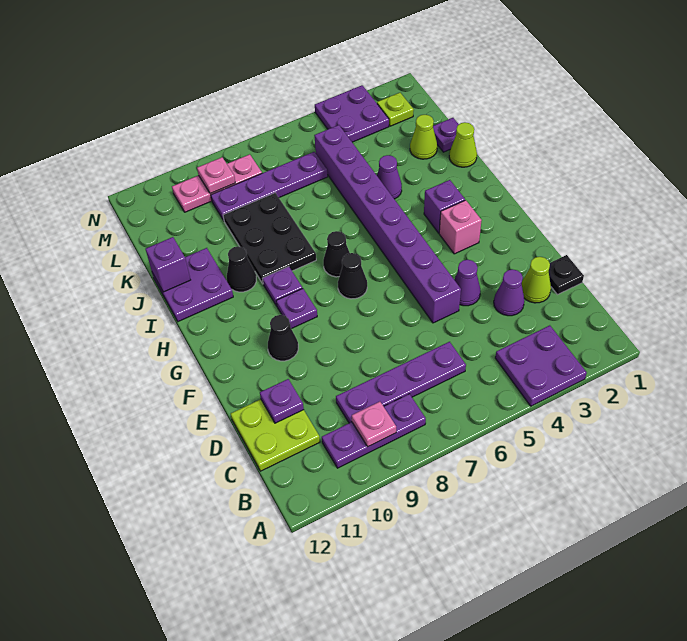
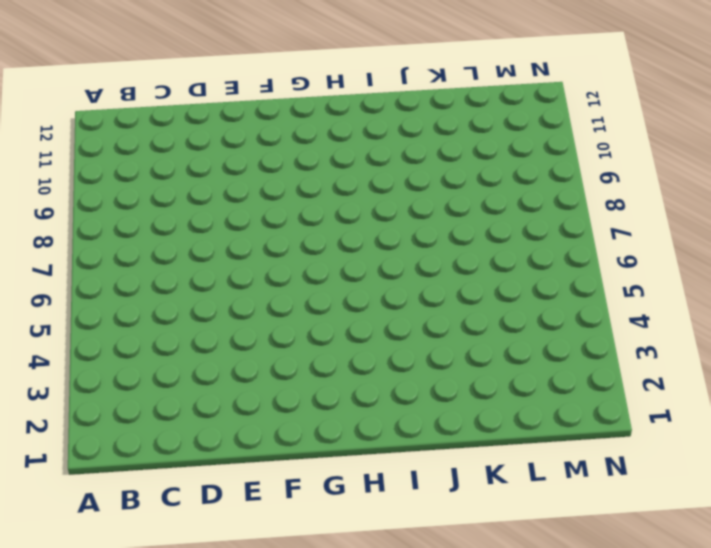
none -> purple 2x2 plate [495,325,587,406]
none -> purple 1x3 plate [322,394,426,468]
none -> purple 1x4 plate [336,342,466,423]
none -> lime 2x2 plate [231,399,320,471]

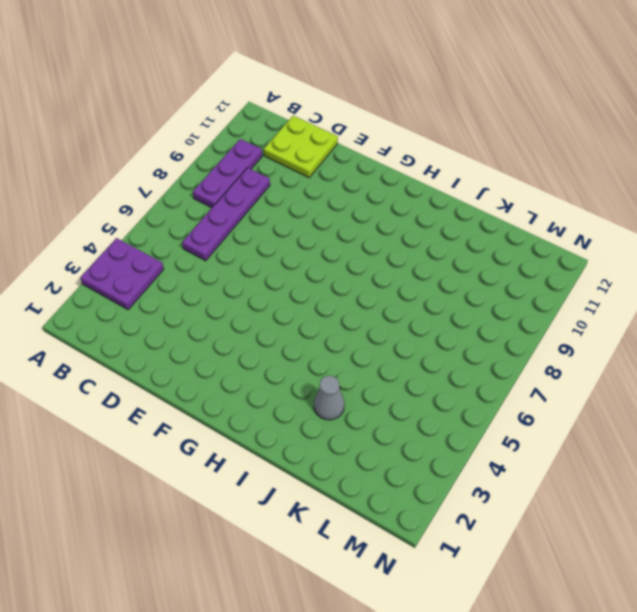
grey 1x1 cone [314,376,344,420] -> none
none -> black 1x1 plate [549,255,584,294]
none -> lime 1x1 cone [522,257,551,303]
none -> purple 1x1 cone [494,269,524,316]
none -> purple 1x1 cone [454,260,480,306]

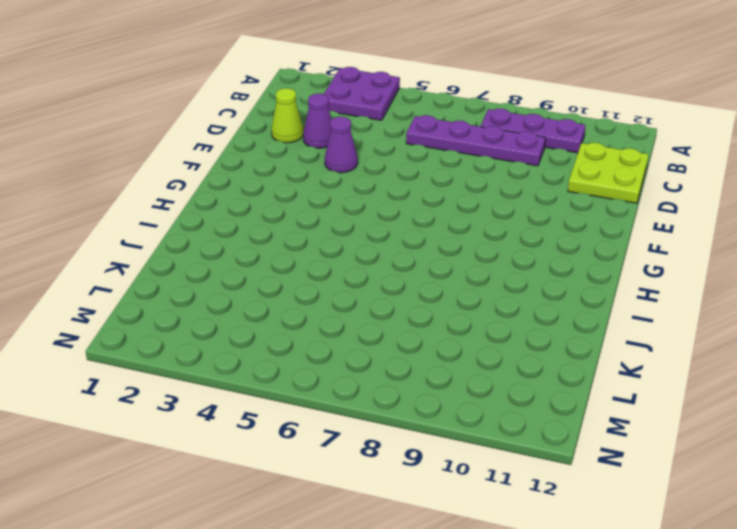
none -> black 1x1 plate [549,255,584,294]
none -> purple 1x8 brick [314,125,461,323]
none -> black 1x1 cone [268,315,298,361]
none -> pink 1x1 brick [439,200,482,254]

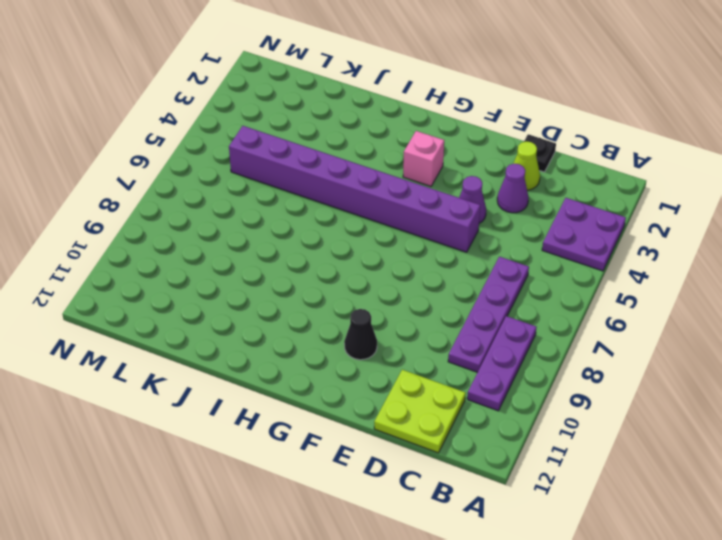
none -> black 1x1 cone [338,253,367,299]
none -> purple 1x1 plate [276,288,317,329]
none -> purple 1x1 brick [424,180,465,233]
none -> black 1x1 cone [323,231,350,277]

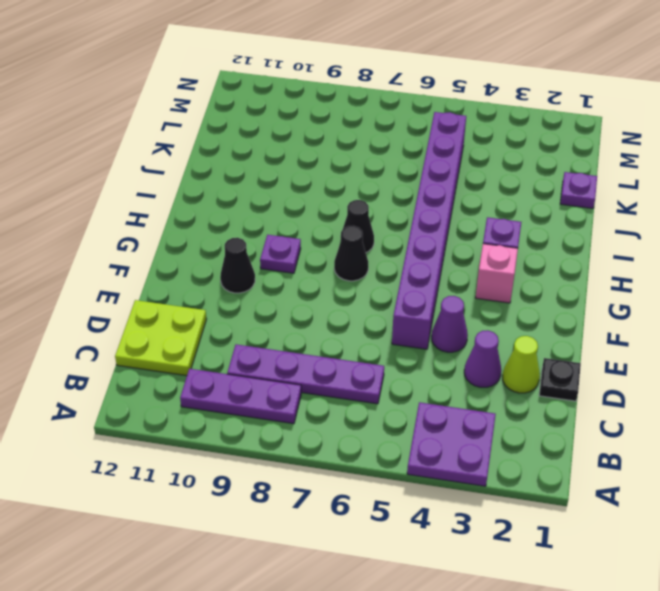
none -> purple 1x1 plate [263,267,302,306]
none -> black 2x3 plate [223,193,316,283]
none -> black 1x1 cone [227,246,256,292]
none -> purple 2x2 plate [152,248,233,322]

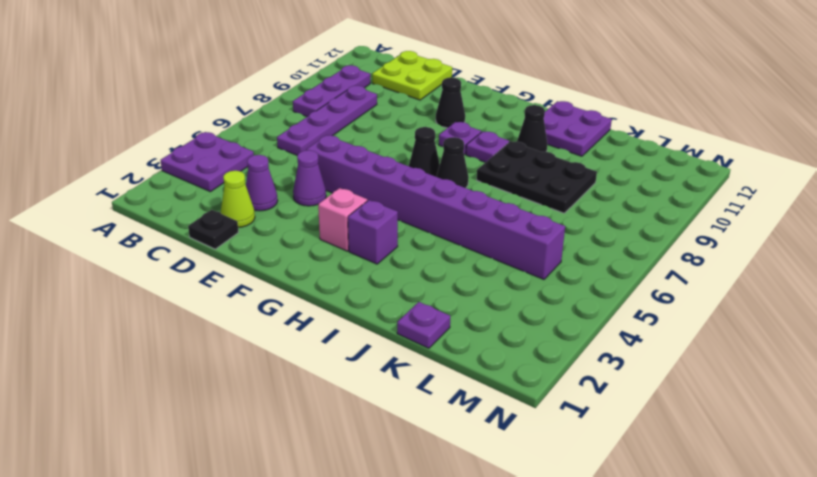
none -> lime 1x1 cone [449,122,477,167]
none -> purple 1x1 cone [377,155,402,199]
none -> lime 1x1 cone [410,115,437,159]
none -> purple 1x4 plate [211,152,328,220]

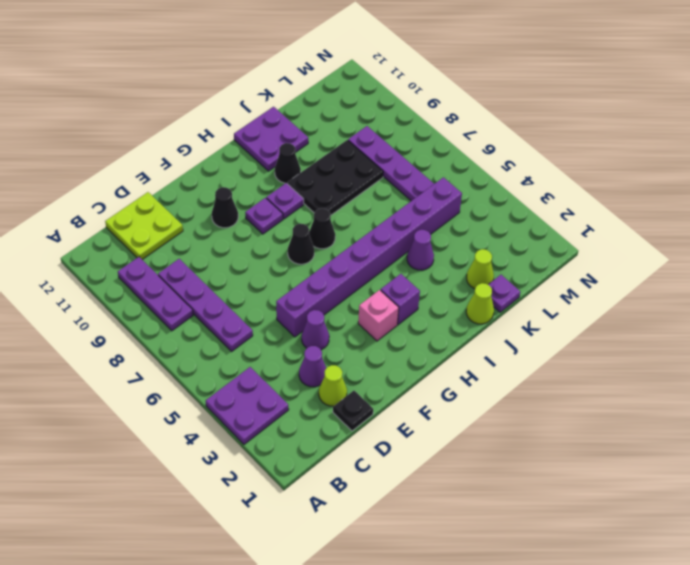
none -> lime 1x1 plate [377,93,414,126]
none -> purple 2x2 plate [315,85,389,142]
none -> pink 1x3 plate [172,154,262,212]
none -> pink 1x1 plate [352,402,396,447]

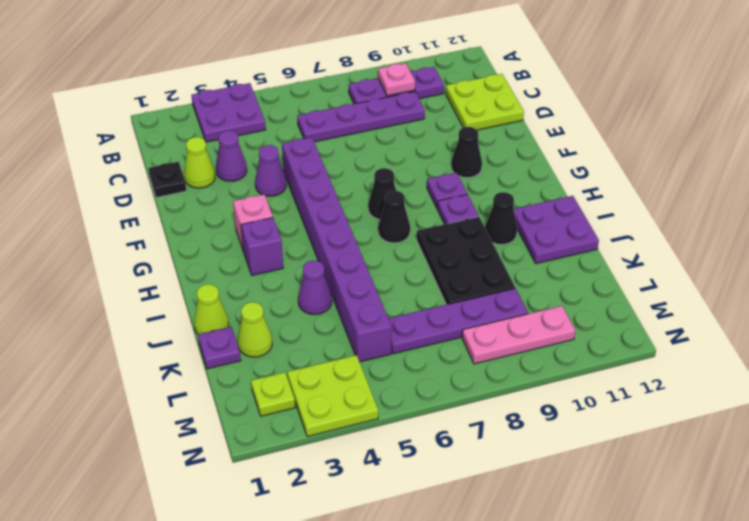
lime 2x2 plate [287,355,378,437] -> purple 2x2 plate [315,85,389,142]
none -> purple 1x1 plate [260,379,304,423]
none -> purple 1x1 brick [146,237,190,292]
none -> pink 1x1 plate [197,157,235,194]

